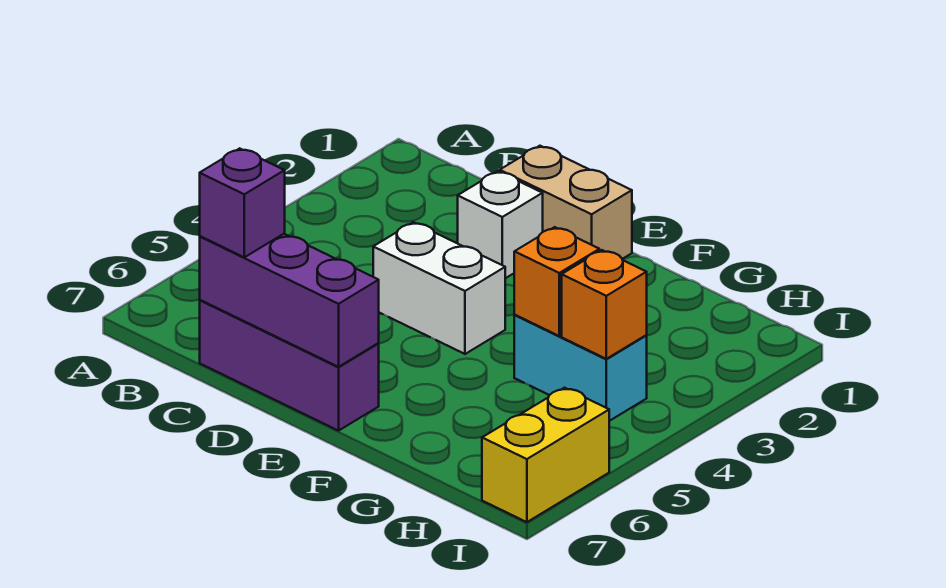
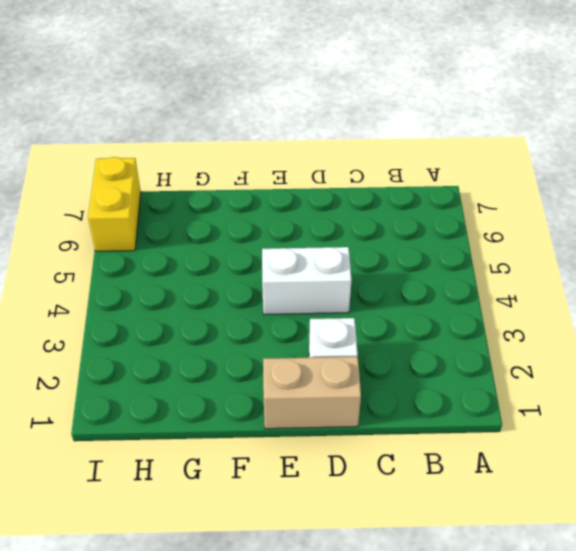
none -> purple 1x3 brick [200,300,379,431]
none -> cyan 1x2 brick [514,315,647,421]

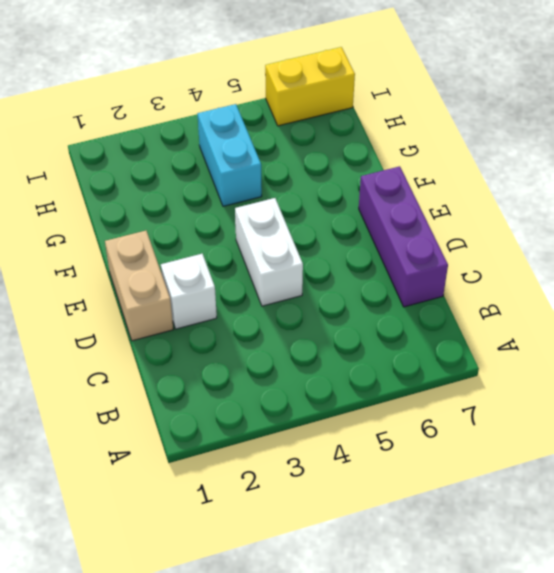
none -> purple 1x3 brick [200,234,379,367]
none -> orange 1x1 brick [514,227,599,336]

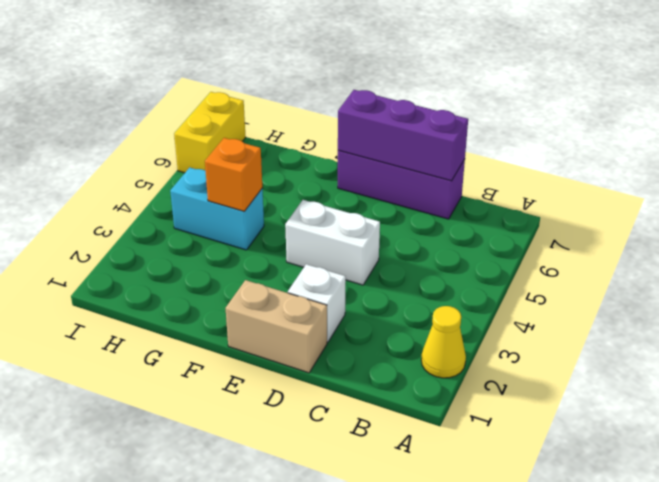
yellow 1x1 cone [421,306,466,378] -> none
none -> orange 1x1 brick [562,250,647,359]
none -> purple 1x1 brick [200,148,285,257]

